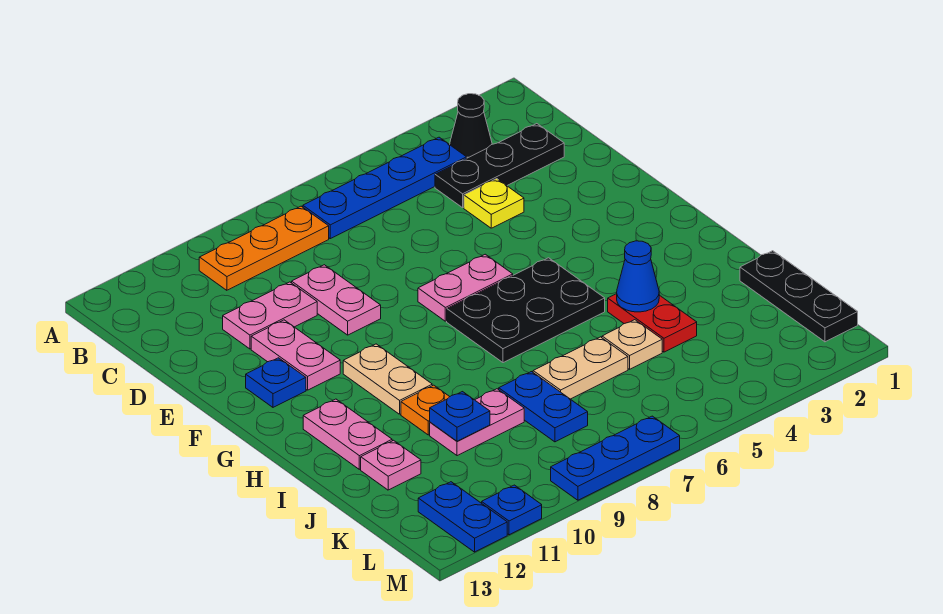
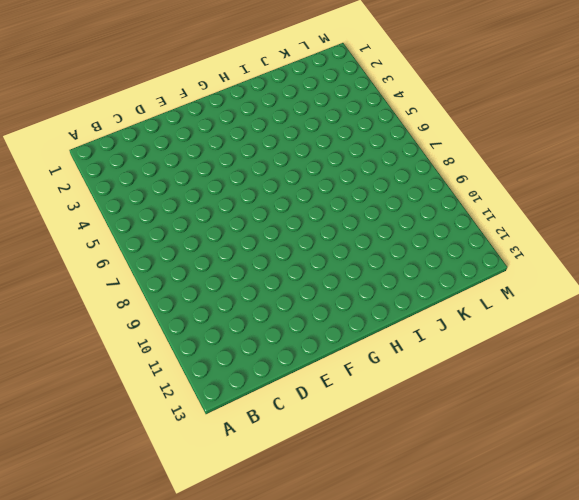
none -> black 1x1 cone [450,94,492,158]
none -> blue 1x4 plate [303,137,467,239]
none -> orange 1x3 plate [199,206,329,290]

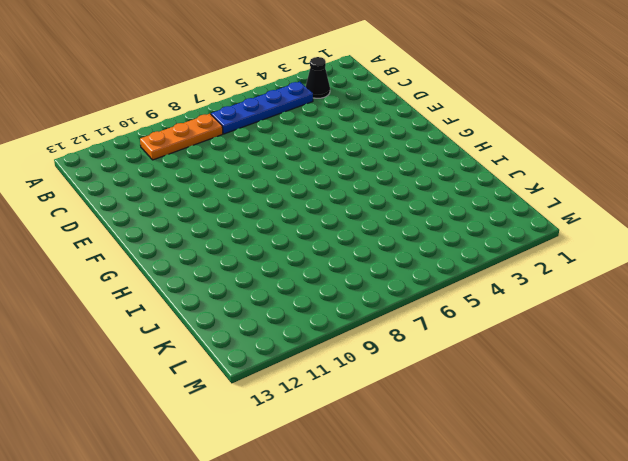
none -> black 1x3 plate [435,124,564,208]
none -> yellow 1x1 plate [464,179,524,228]
none -> pink 1x2 plate [292,265,381,335]

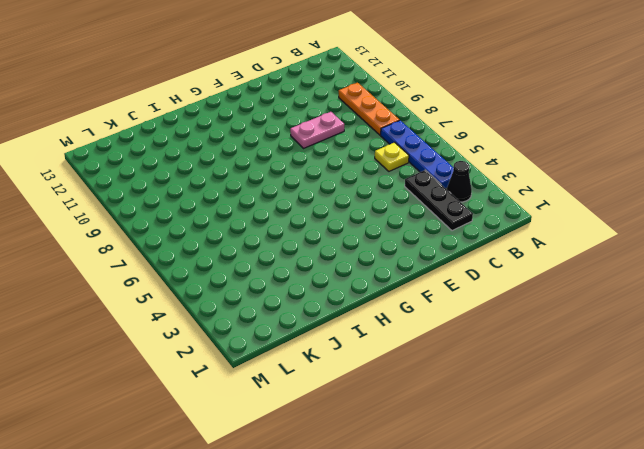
yellow 1x1 plate [375,142,409,171] -> yellow 1x1 plate moved to [464,179,524,228]
none -> pink 1x2 plate [223,282,317,349]
none -> pink 1x2 plate [251,320,340,390]
none -> pink 1x2 plate [418,254,513,321]

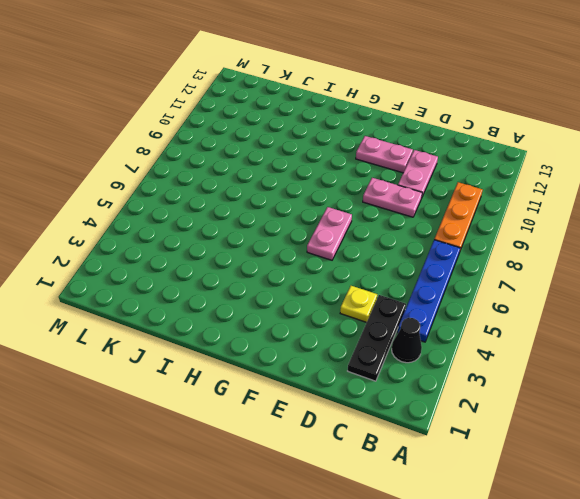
none -> blue 1x1 plate [246,358,306,407]
none -> black 2x3 plate [447,258,605,363]
none -> tan 1x2 plate [343,344,432,414]

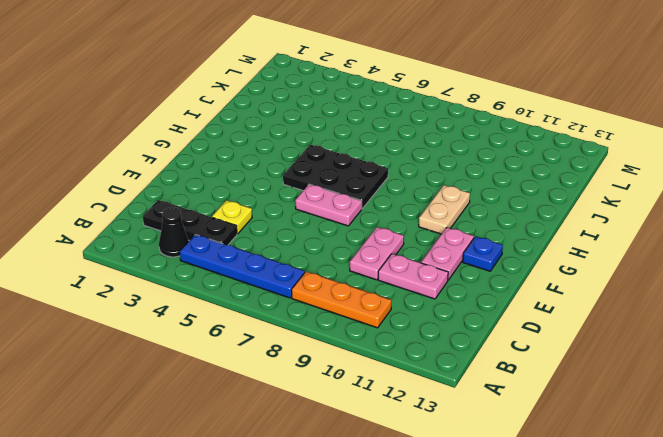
none -> pink 1x2 plate [303,399,392,469]
none -> red 1x2 plate [608,294,697,352]
none -> orange 1x1 plate [401,385,450,435]

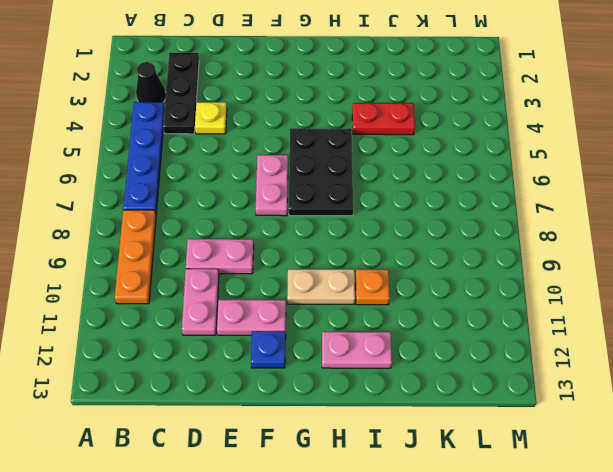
none -> black 1x3 plate [740,251,858,342]
none -> tan 1x1 plate [602,320,662,369]
none -> tan 1x2 plate [533,337,628,399]

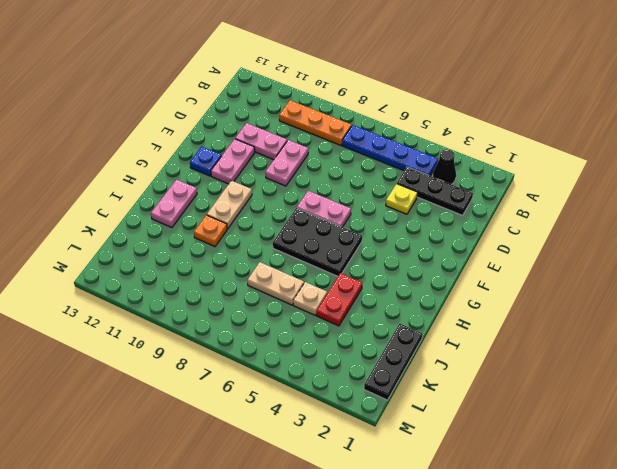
none -> blue 1x2 plate [499,372,588,442]
none -> pink 1x2 plate [430,389,524,456]
none -> pink 1x1 plate [361,440,421,490]

